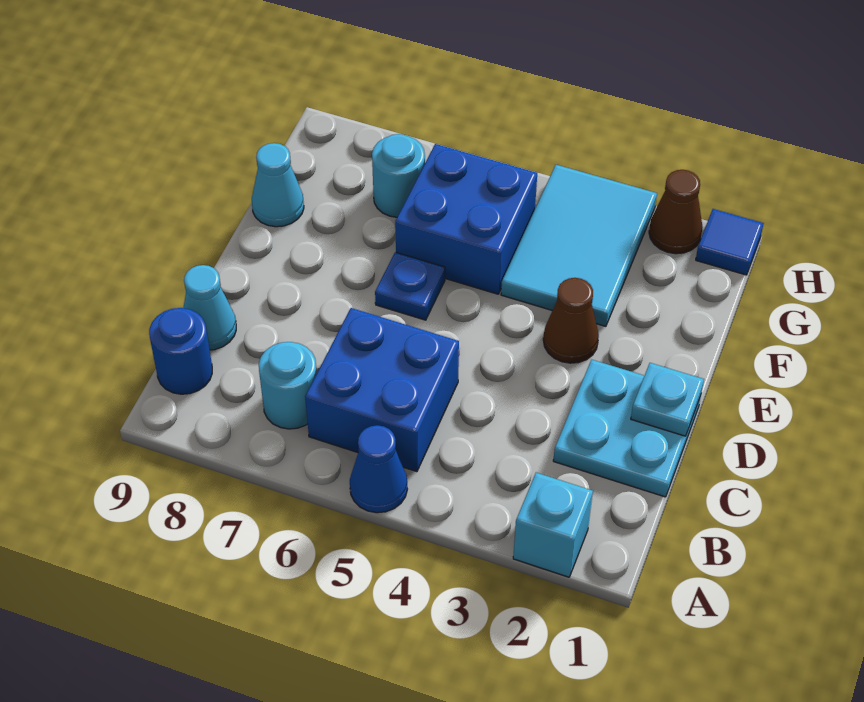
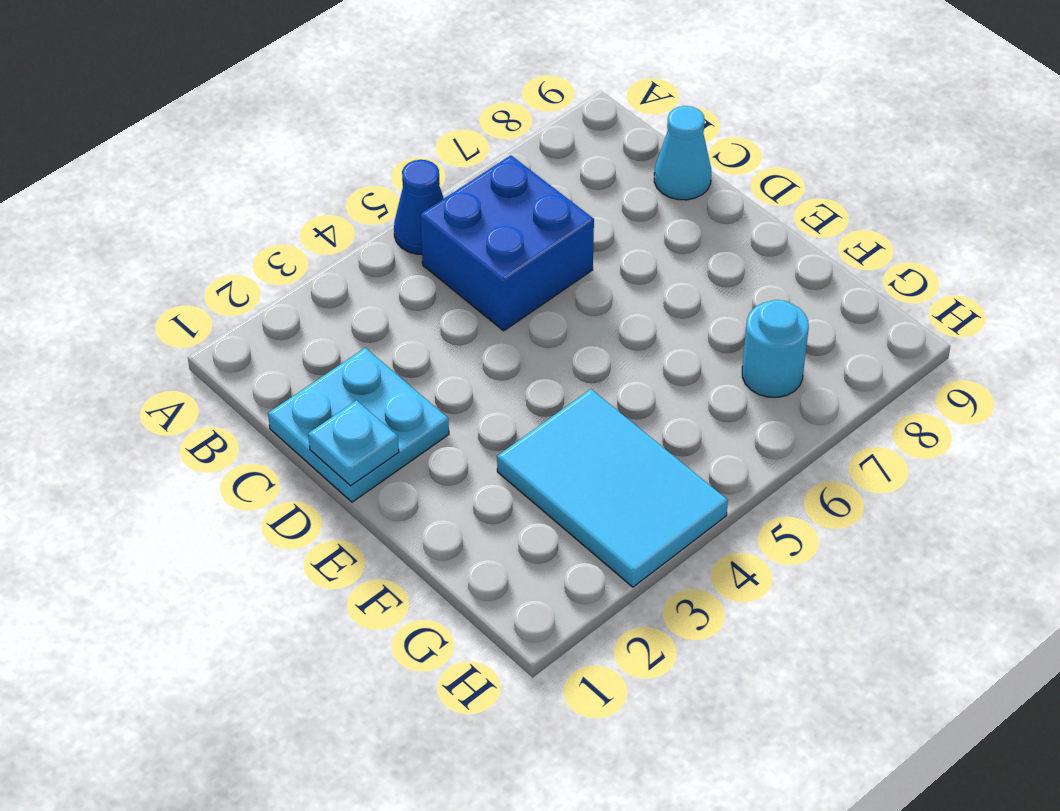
none -> cyan 1x1 brick [513,473,593,577]
none -> cyan 1x1 round brick [259,342,317,429]
none -> blue 1x1 round brick [149,308,212,394]

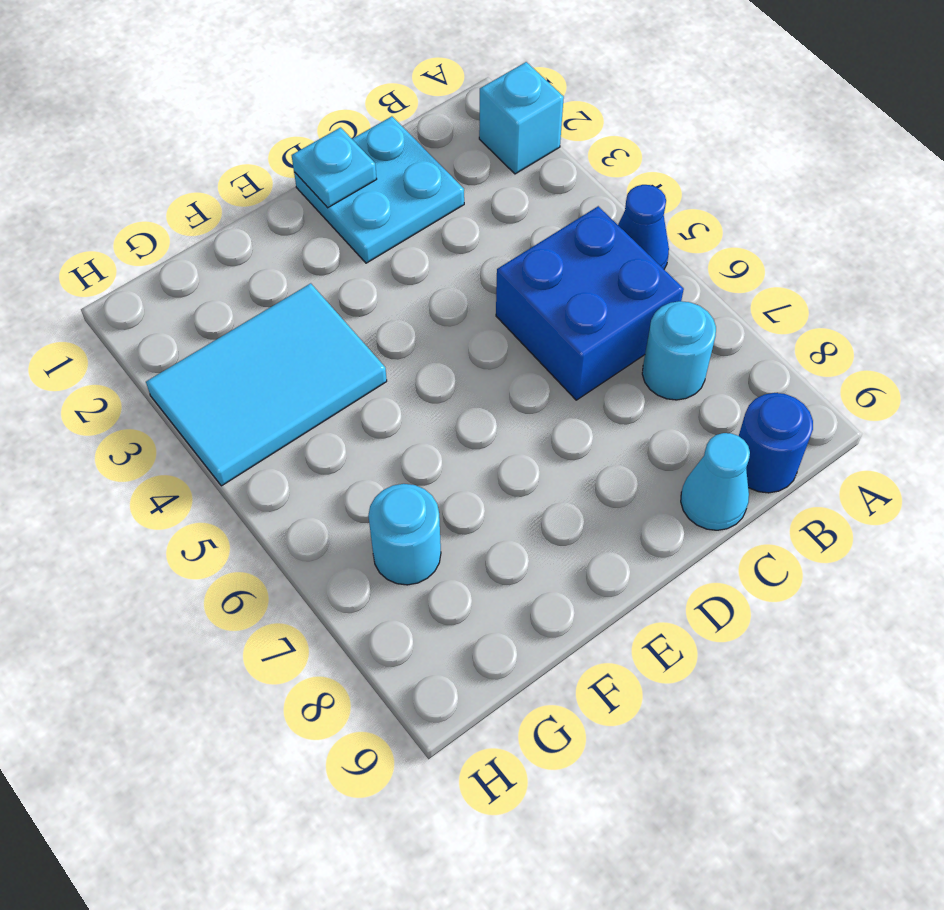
none -> brown 1x1 cone [543,278,599,363]
none -> blue 1x1 plate [375,252,445,320]
none -> blue 2x2 brick [395,144,537,294]

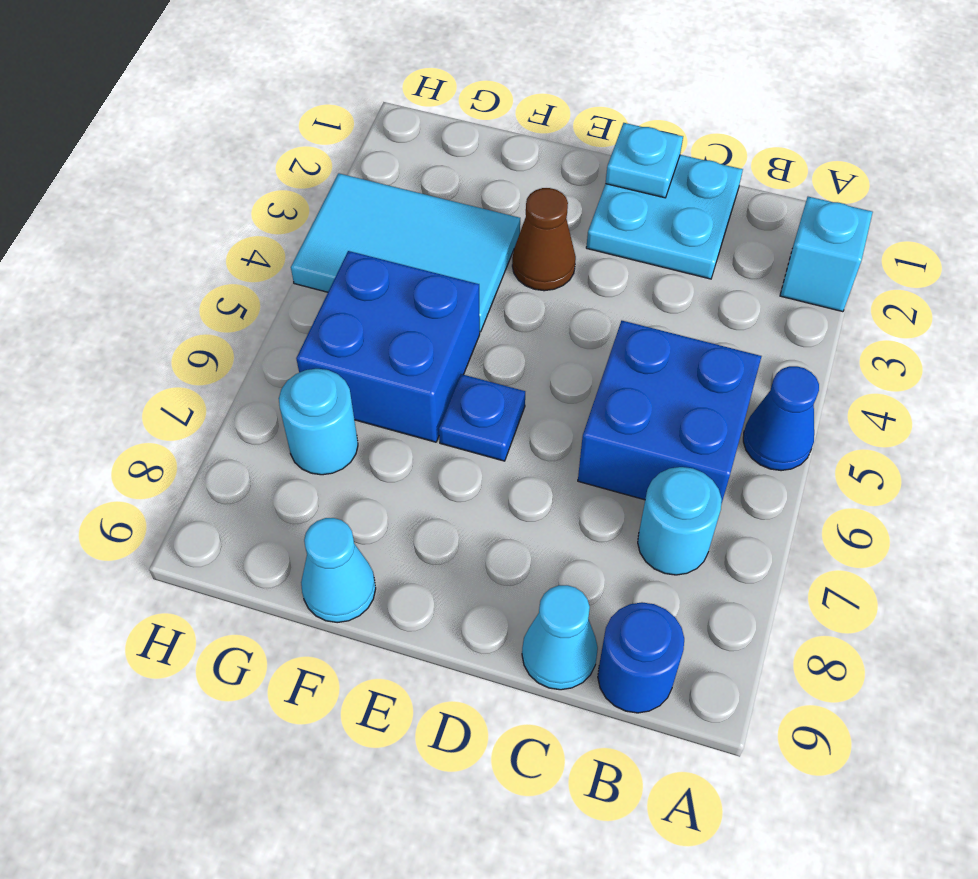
none -> blue 1x1 tile [696,209,764,275]
none -> brown 1x1 cone [649,170,703,254]

